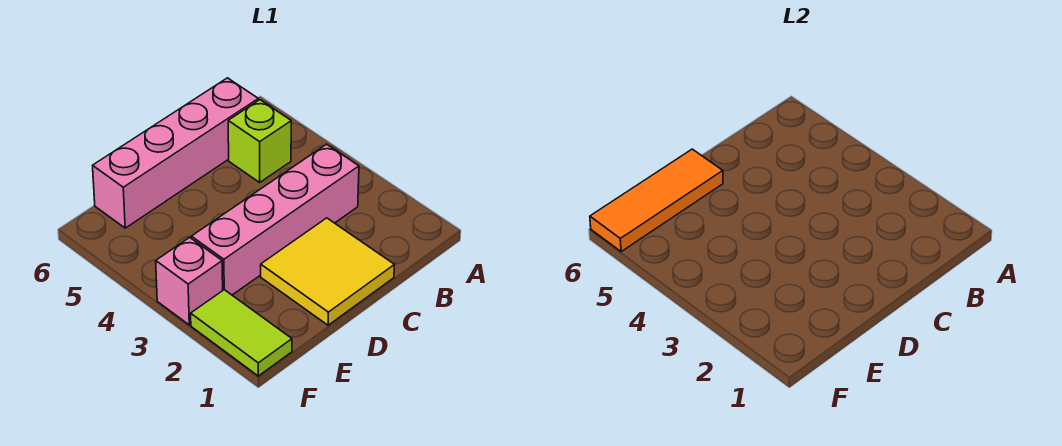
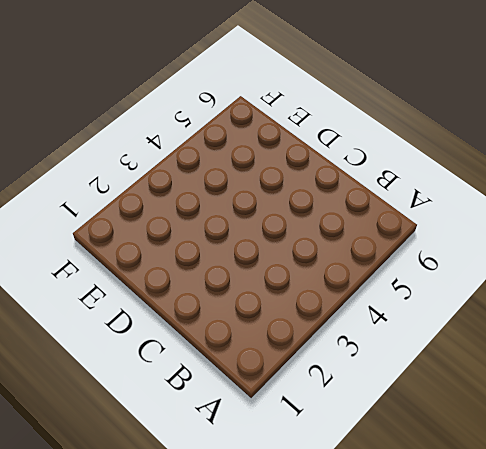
none -> pink 1x4 brick [191,144,359,295]
none -> lime 1x1 brick [228,100,291,182]

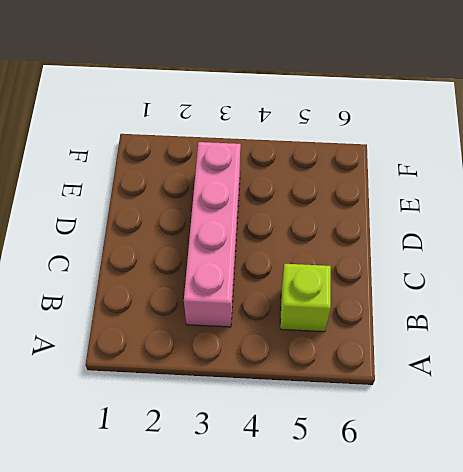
none -> pink 1x4 brick [93,78,258,228]
none -> yellow 2x2 tile [261,218,394,325]

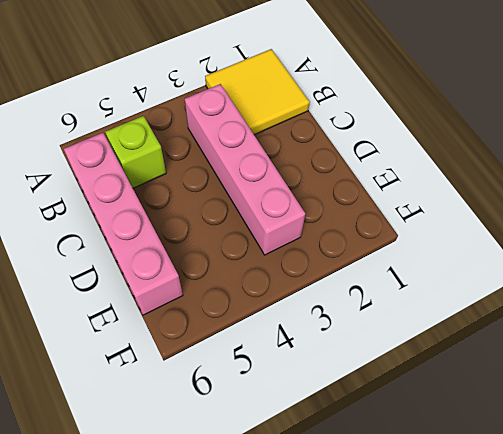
yellow 2x2 tile [205,49,310,135] -> yellow 2x2 tile moved to [261,218,394,325]
none -> lime 1x2 tile [191,290,292,376]
none -> pink 1x1 brick [156,237,223,325]

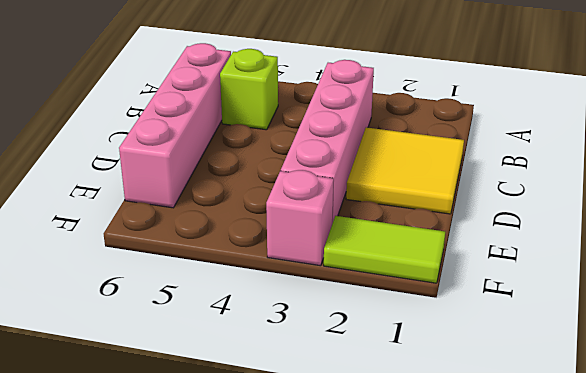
none -> orange 1x3 tile [590,149,723,252]

